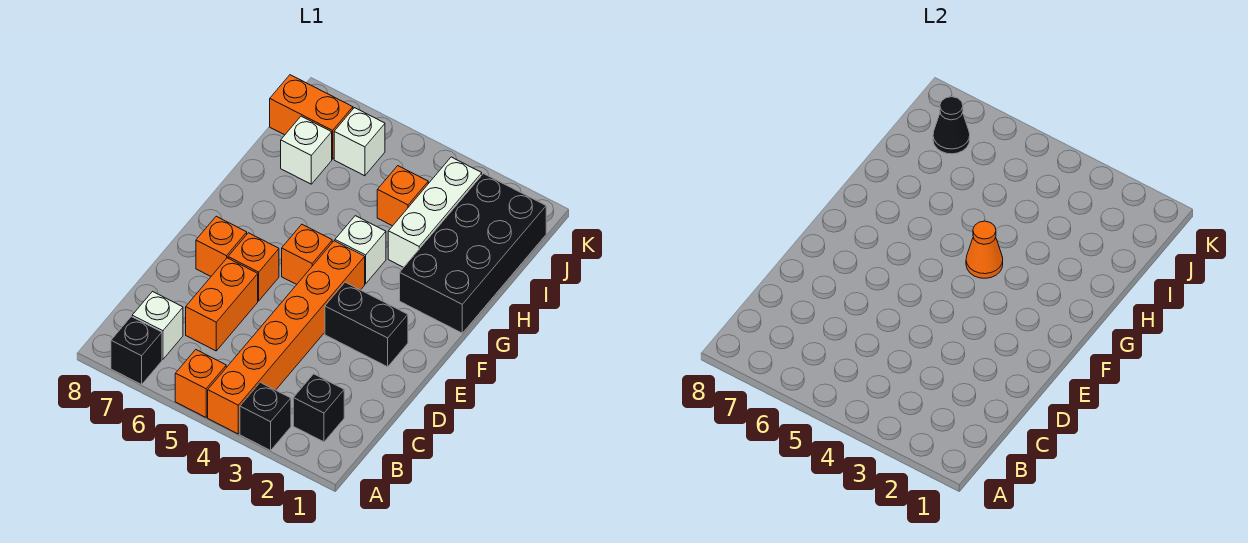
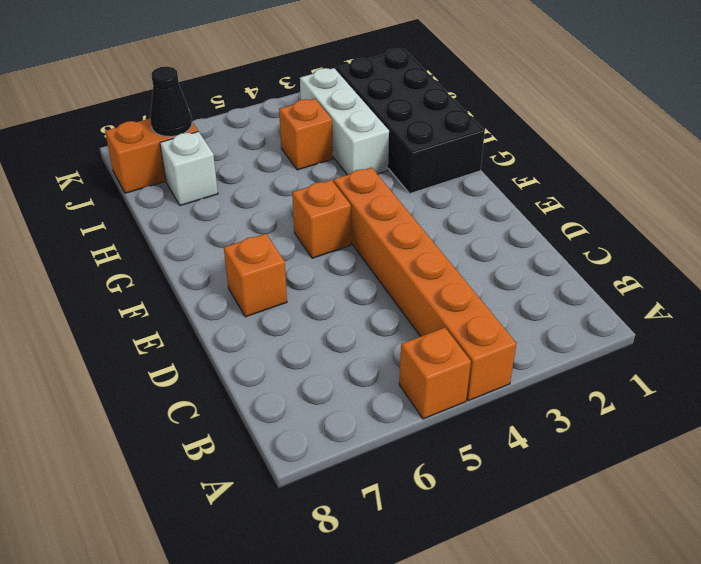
none -> black 1x1 brick [240,382,291,450]
none -> black 1x1 brick [111,317,162,385]
none -> black 1x1 brick [293,374,344,442]

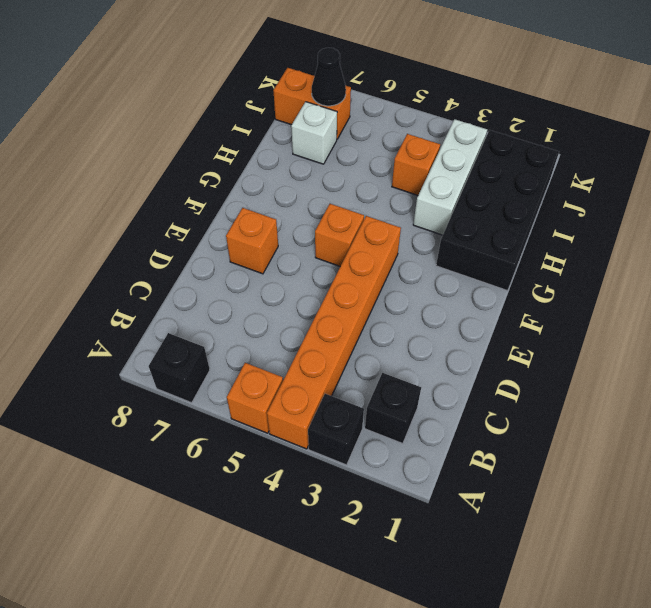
none -> white 1x1 brick [132,292,183,360]
none -> orange 1x2 brick [186,258,258,351]
none -> black 1x2 brick [325,282,408,367]

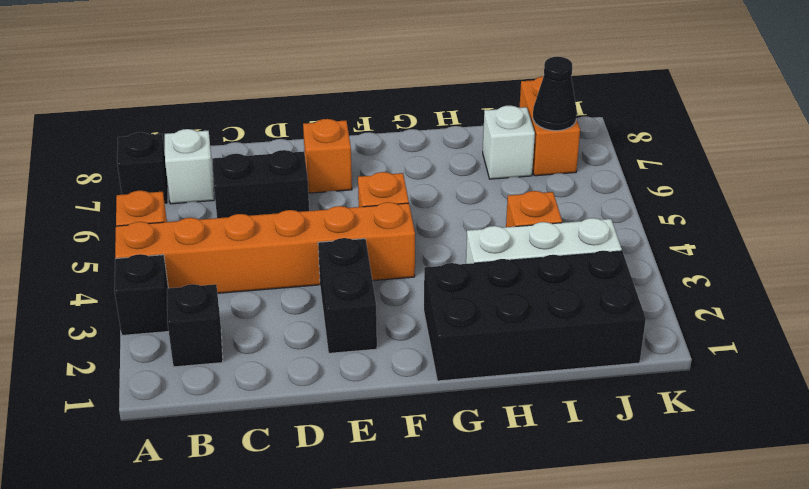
black 1x2 brick [212,150,309,218] -> orange 1x2 brick [186,258,258,351]
none -> orange 1x1 brick [228,233,279,301]
none -> white 1x1 brick [335,216,386,284]
none -> white 1x1 brick [334,108,385,176]

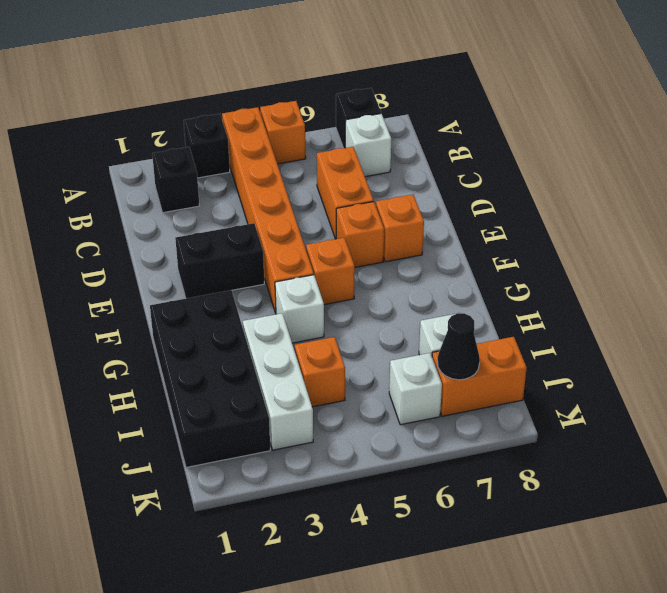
none -> orange 1x1 cone [966,221,1003,278]

